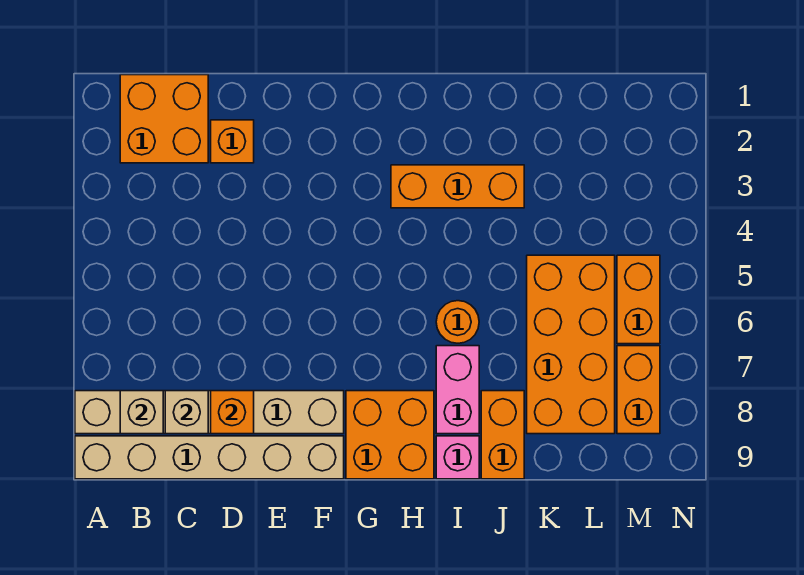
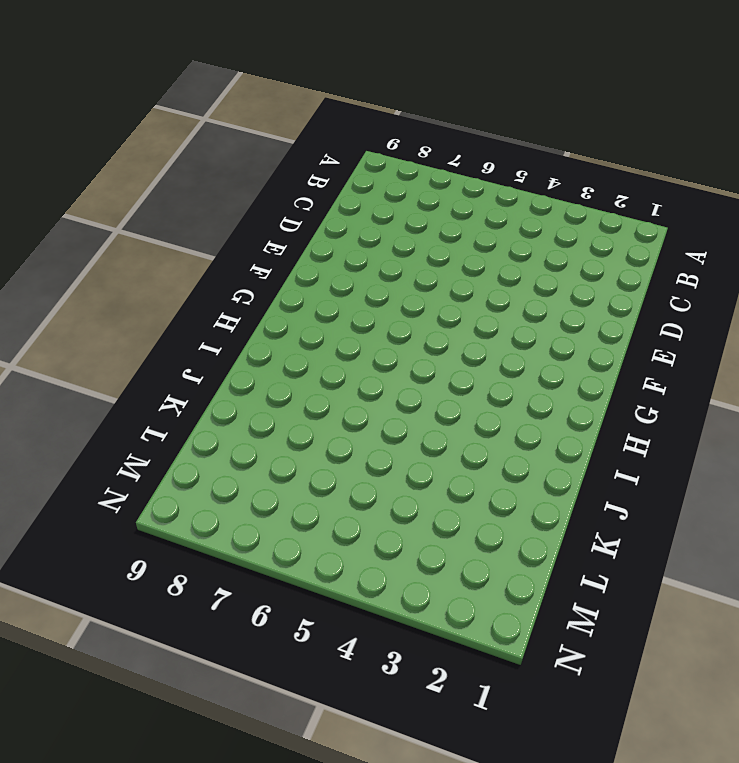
none -> tan 1x6 brick [75,391,344,434]
none -> tan 1x6 brick [75,436,344,479]
none -> orange 2x2 brick [120,75,208,163]

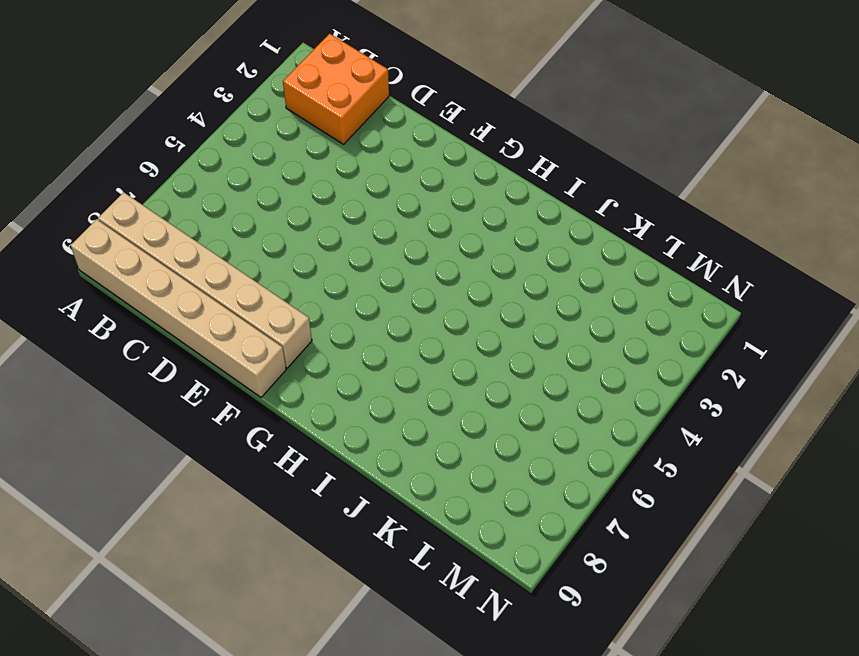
none -> orange 1x1 brick [211,120,254,163]
none -> orange 2x2 brick [346,391,434,479]
none -> orange 1x3 brick [391,165,524,208]

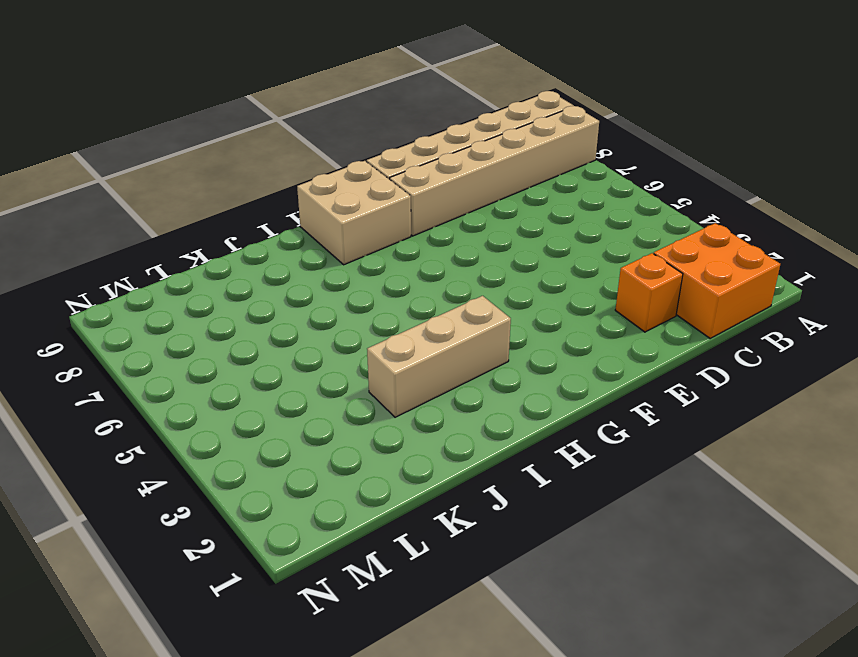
tan 2x2 brick [297,161,411,265] -> orange 2x2 brick [346,391,434,479]
tan 1x3 brick [367,296,511,417] -> orange 1x3 brick [391,165,524,208]
none -> orange 1x1 round brick [436,301,479,343]
none -> pink 1x2 brick [436,346,479,434]
none -> pink 1x1 brick [436,436,479,479]

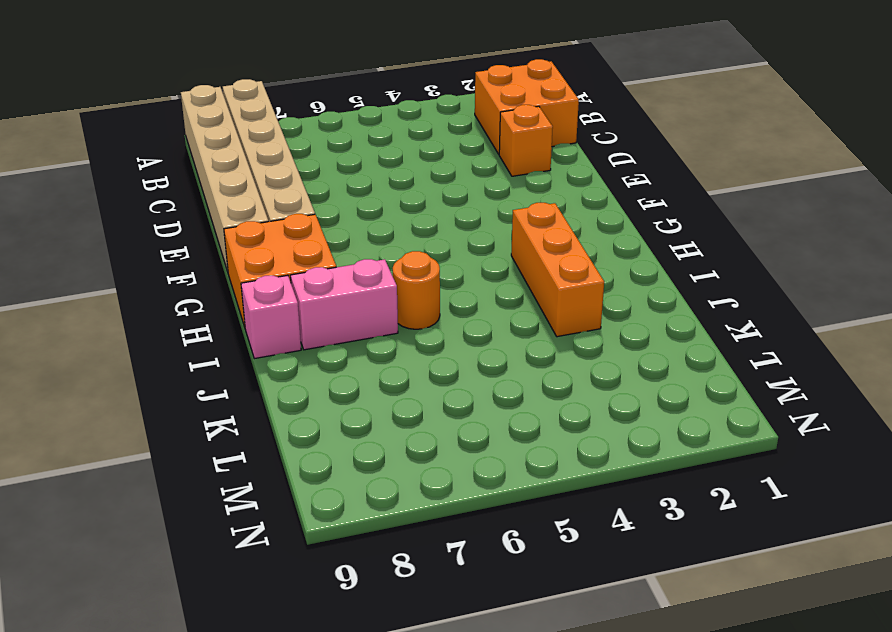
none -> orange 1x2 brick [481,391,524,479]
none -> orange 2x4 brick [527,255,615,434]
none -> orange 1x2 brick [617,255,660,344]

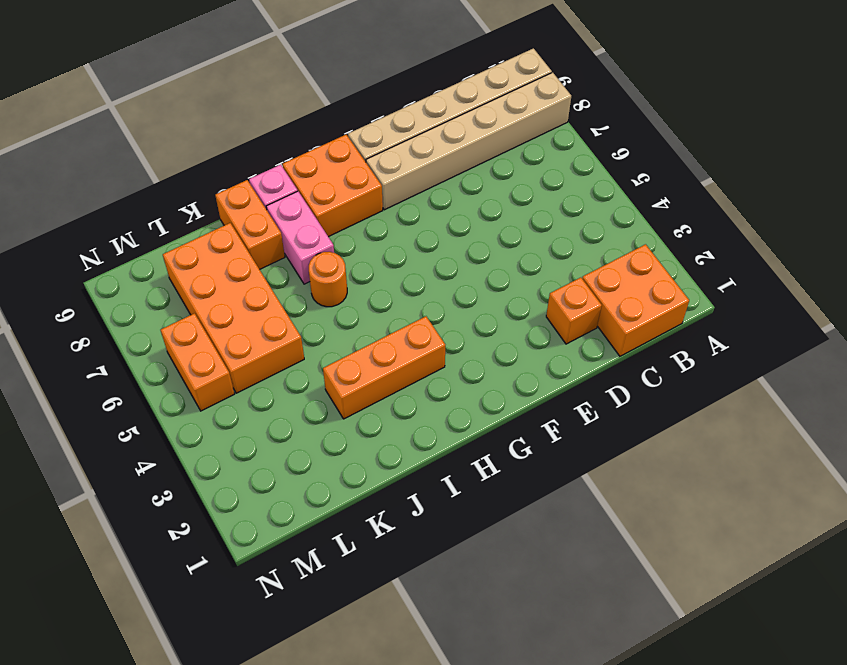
none -> orange 1x2 brick [617,346,660,434]
none -> tan 1x1 brick [120,391,163,434]
none -> tan 1x1 brick [165,391,208,434]

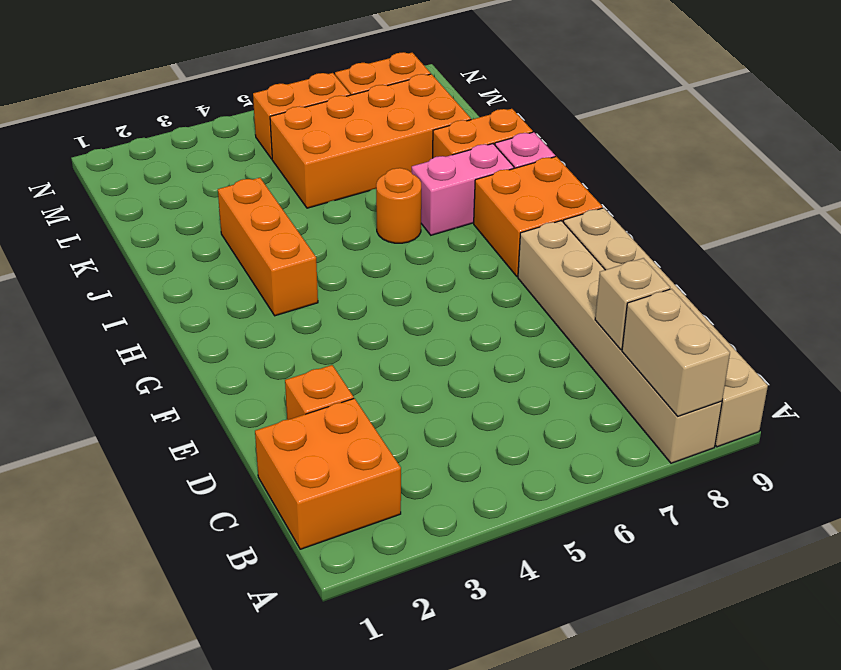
tan 1x2 brick [622,289,730,416] -> tan 1x1 brick [120,391,163,434]
none -> orange 1x1 brick [211,391,254,434]

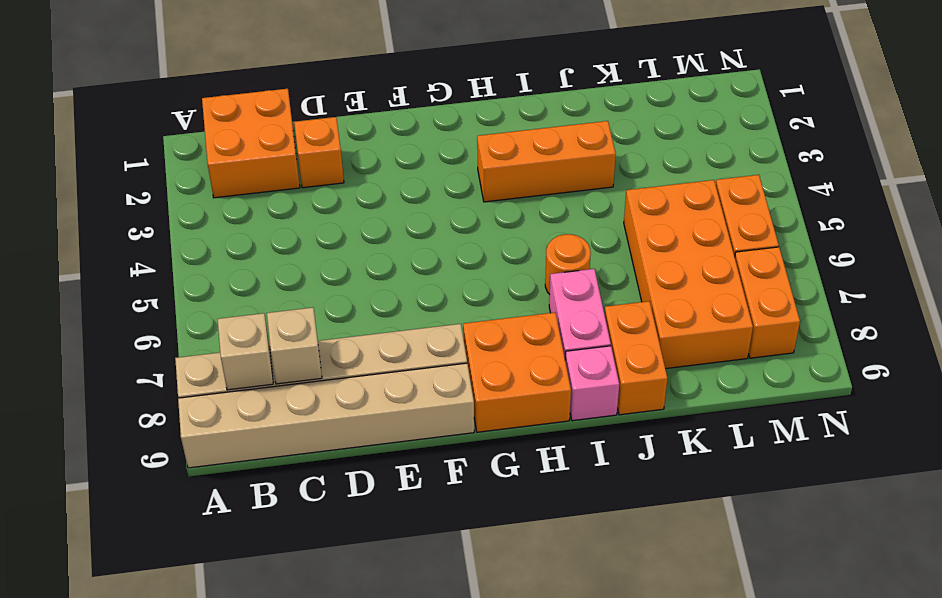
none -> orange 1x1 brick [211,391,254,434]

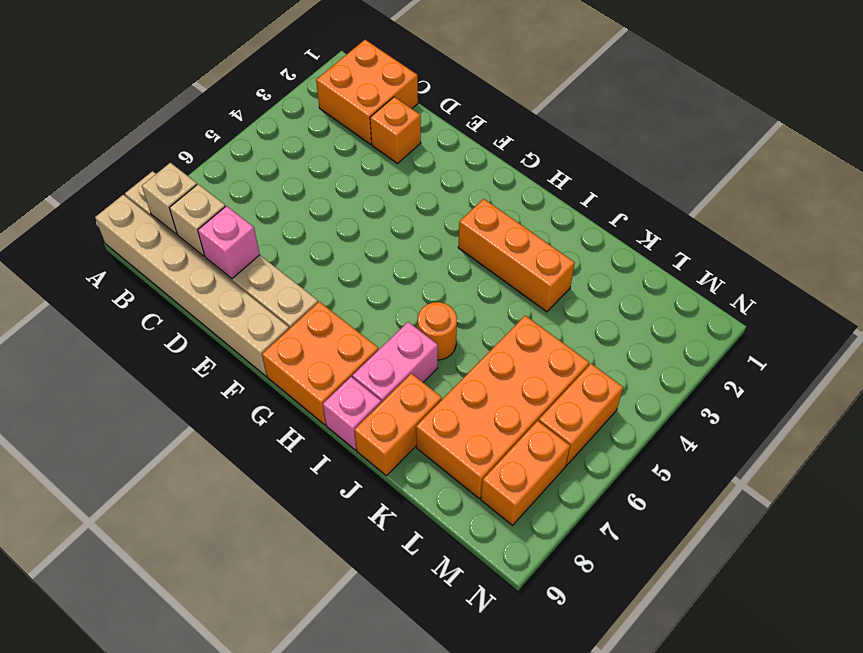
pink 1x1 brick [198,206,260,279] -> orange 1x1 brick [211,391,254,434]

